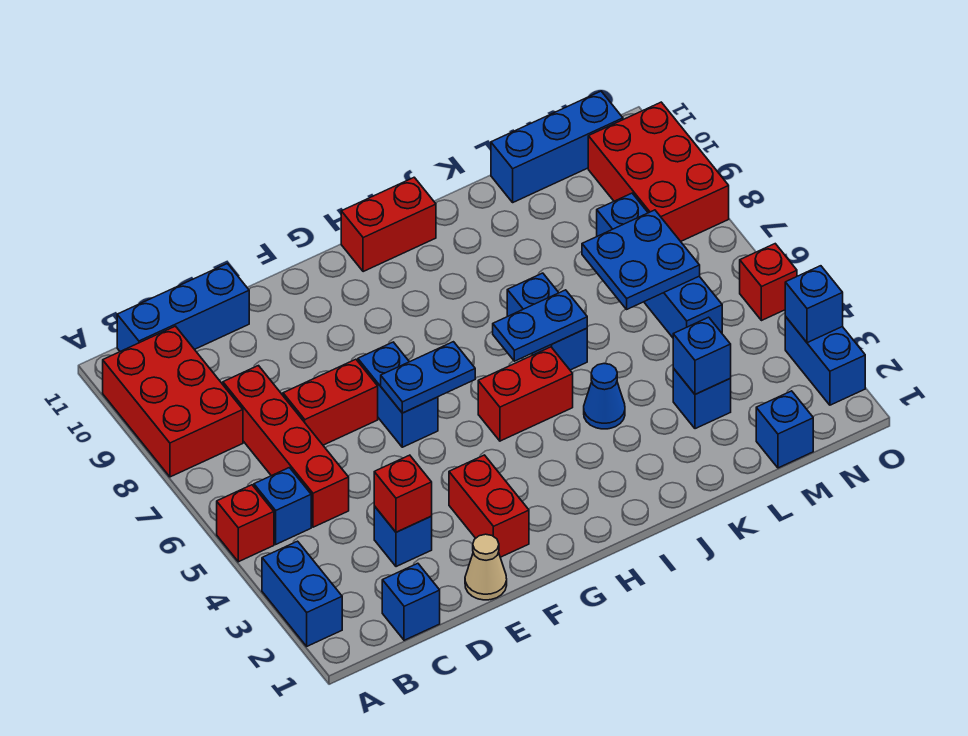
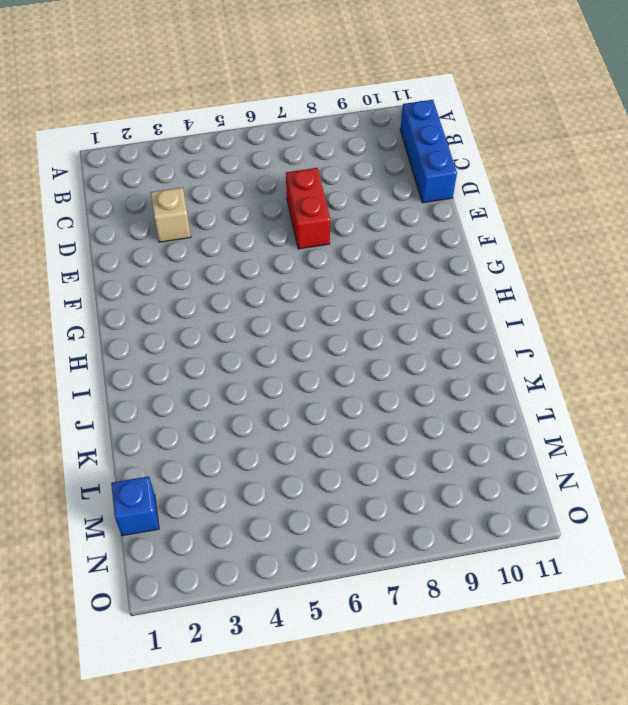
tan 1x1 brick [150,187,191,242] -> blue 1x1 brick [374,506,432,567]
none -> blue 1x2 brick [262,541,342,646]
none -> red 1x1 brick [217,485,274,562]
none -> red 2x3 brick [103,326,243,477]

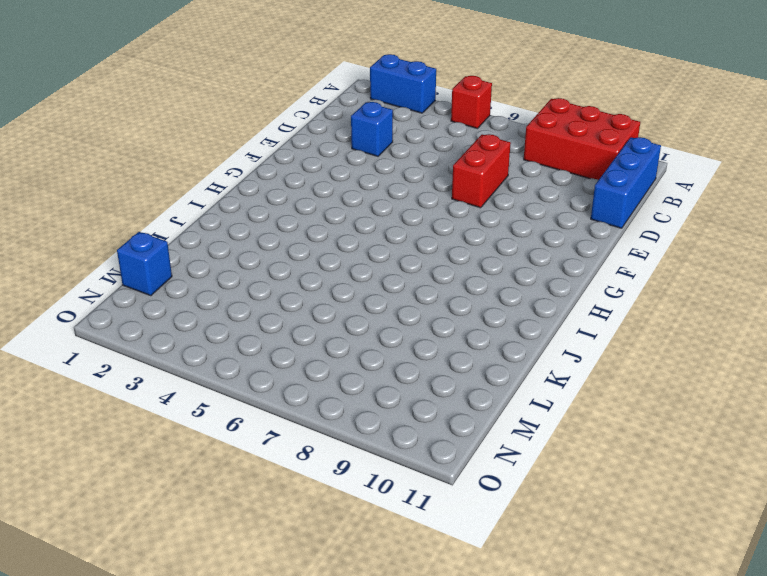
none -> blue 1x1 brick [254,468,311,544]
none -> blue 1x1 brick [382,563,440,640]
none -> red 1x4 brick [223,366,349,527]

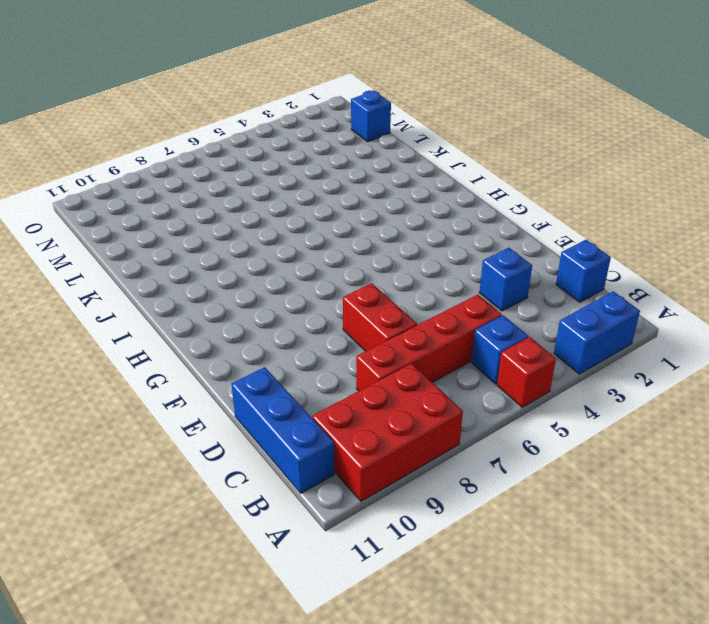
none -> tan 1x1 cone [465,534,507,600]
none -> red 1x2 brick [449,455,529,557]
none -> blue 1x2 brick [358,342,438,447]

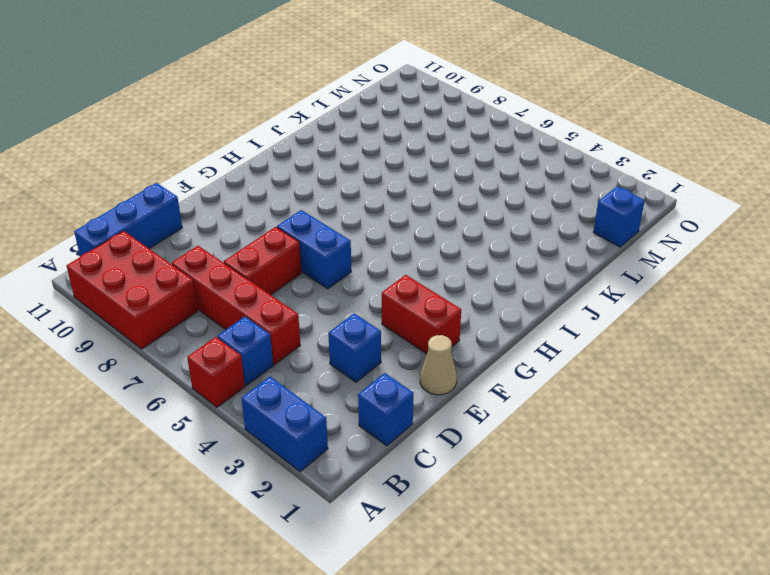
none -> red 1x2 brick [478,347,573,441]
none -> red 1x2 brick [341,177,436,272]
none -> blue 1x1 cone [584,364,625,429]

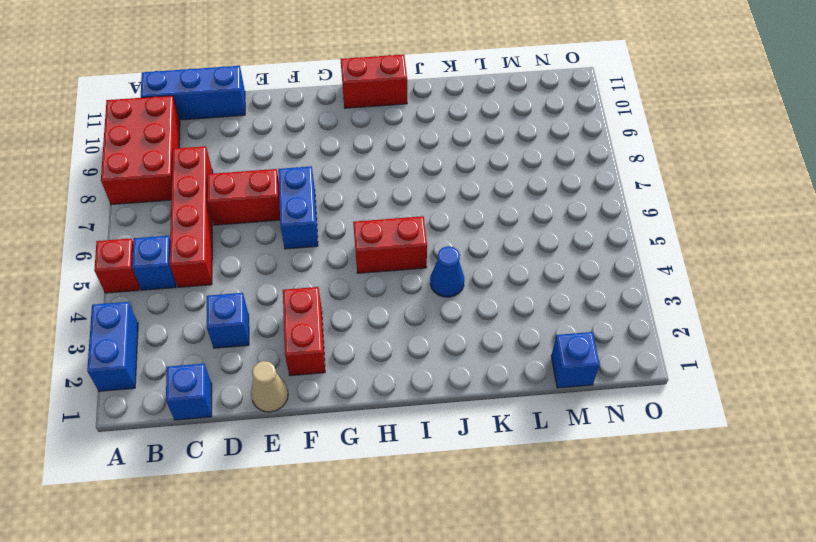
none -> blue 1x2 brick [507,273,587,370]
none -> blue 1x1 brick [673,368,731,429]
none -> blue 1x3 brick [491,91,623,202]

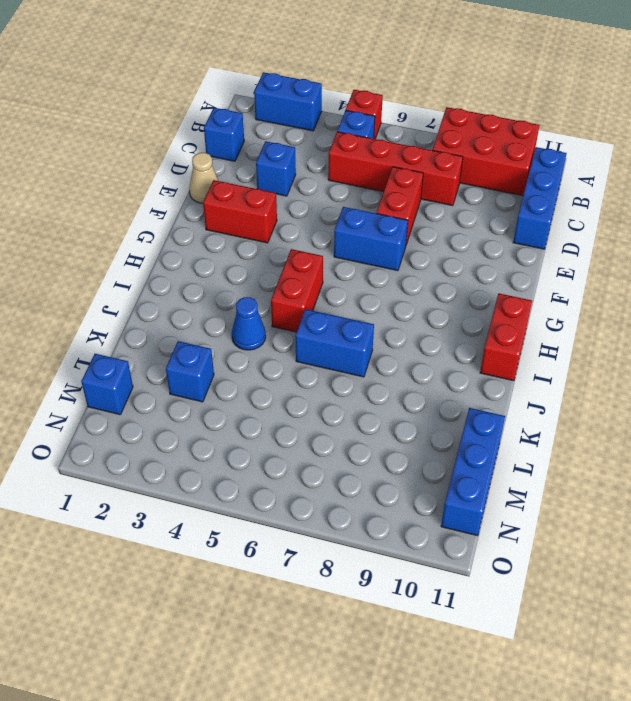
none -> blue 1x4 brick [597,193,722,338]
none -> red 2x3 brick [588,102,729,241]
none -> blue 1x2 brick [785,317,865,405]

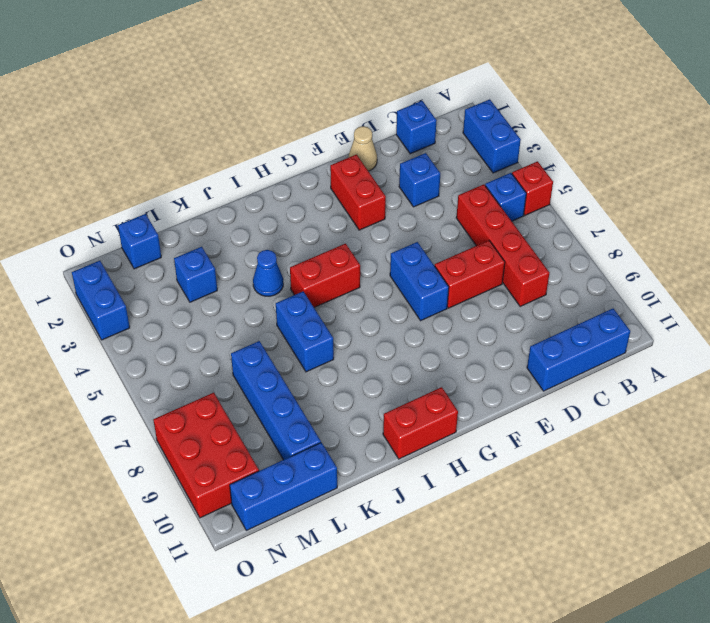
blue 1x4 brick [231,341,321,460] -> blue 1x4 brick moved to [597,193,722,338]
none -> red 2x3 brick [103,326,243,477]
none -> red 1x1 brick [740,244,797,321]
none -> red 1x1 brick [374,455,432,532]

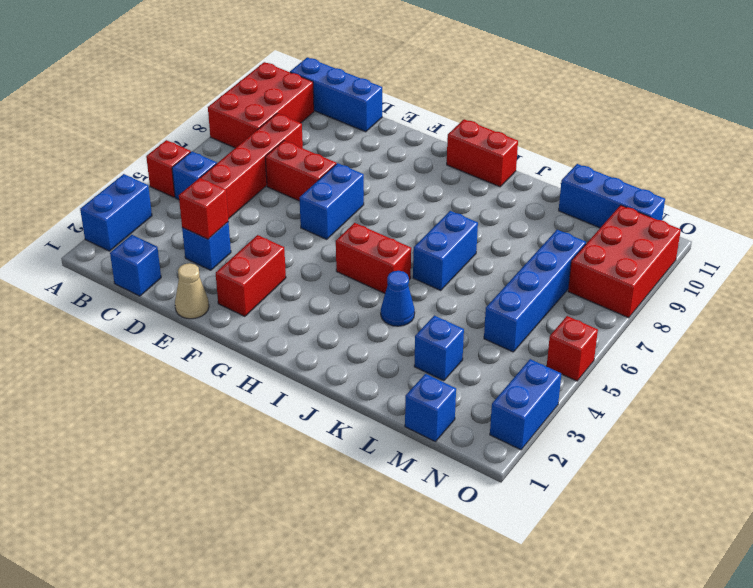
none -> blue 1x2 plate [381,342,475,413]
none -> blue 1x2 plate [493,290,587,361]
none -> blue 1x1 brick [673,317,731,394]

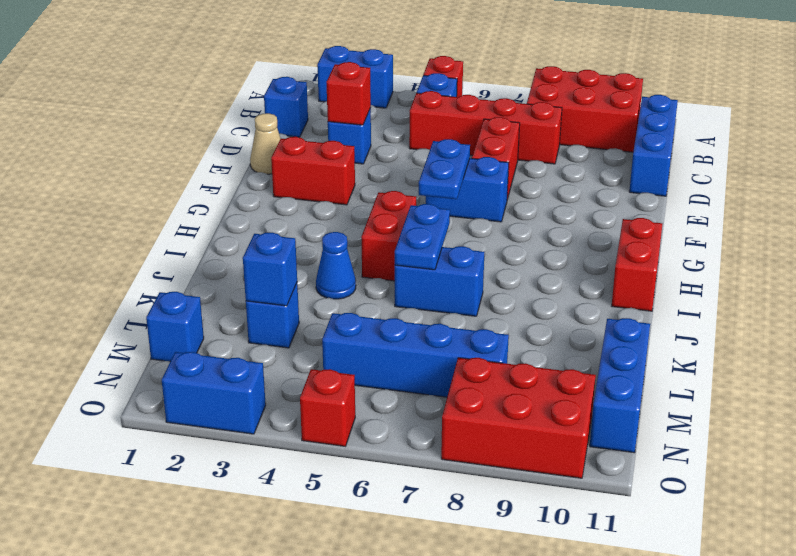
none -> blue 2x2 plate [582,210,700,309]
none -> blue 1x1 brick [785,266,843,343]

